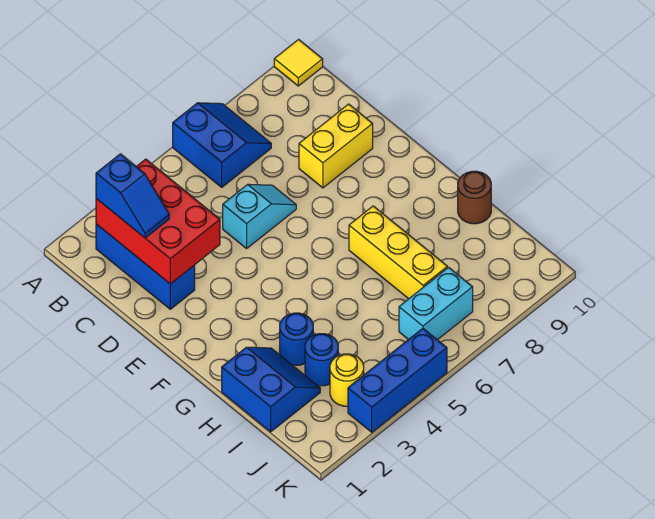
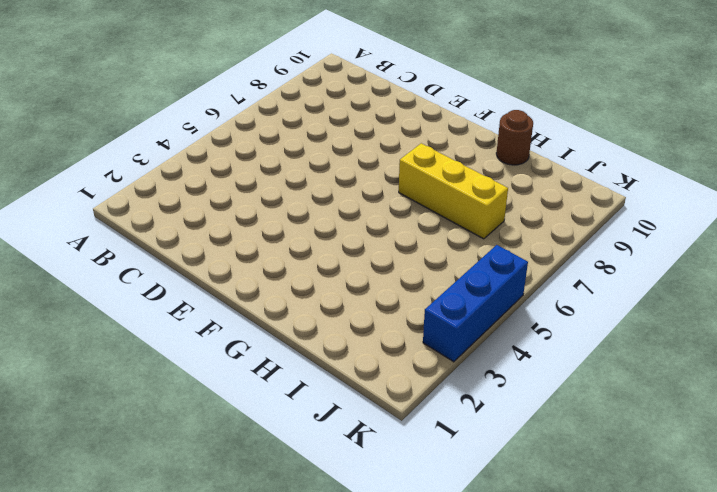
none -> blue 2x2 slope [173,103,271,187]
none -> yellow 1x1 tile [274,40,323,86]
none -> blue 1x3 brick [96,224,195,309]

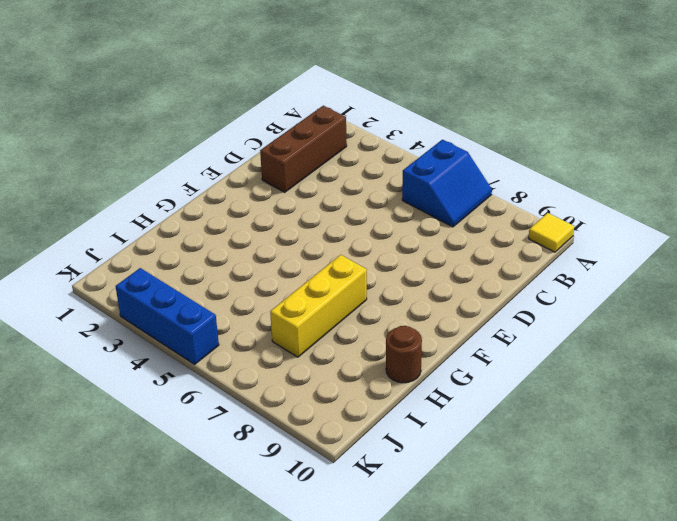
brown 1x3 brick [260,106,347,192] -> blue 1x3 brick [96,224,195,309]
none -> cyan 1x2 slope [223,184,296,248]
none -> yellow 1x2 brick [299,104,373,188]
none -> blue 2x2 slope [222,347,320,432]

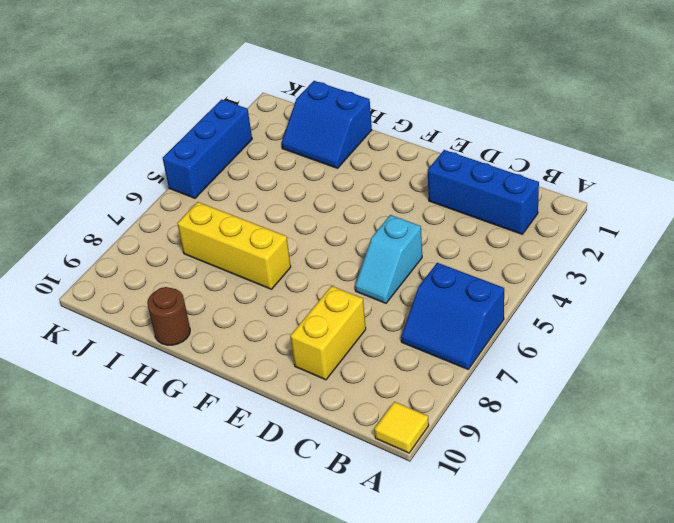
none -> blue 1x1 round brick [280,313,313,365]
none -> blue 1x1 round brick [305,334,338,386]
none -> yellow 1x1 round brick [330,354,364,406]

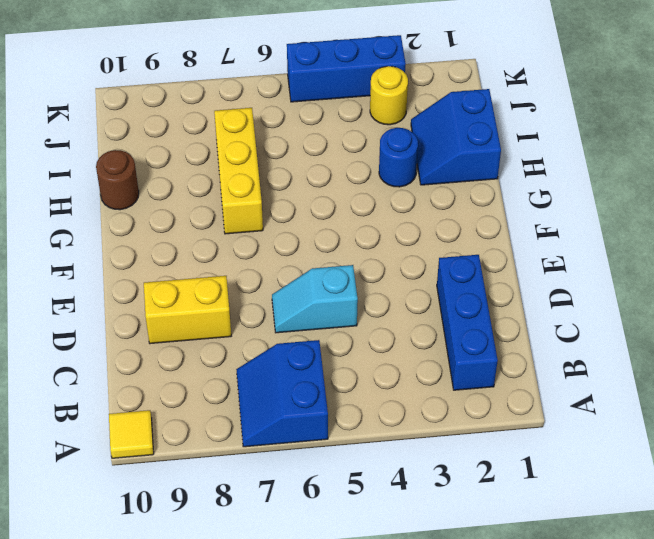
none -> blue 1x1 round brick [305,334,338,386]
none -> cyan 1x2 brick [399,267,473,340]
none -> red 2x3 brick [96,159,220,284]

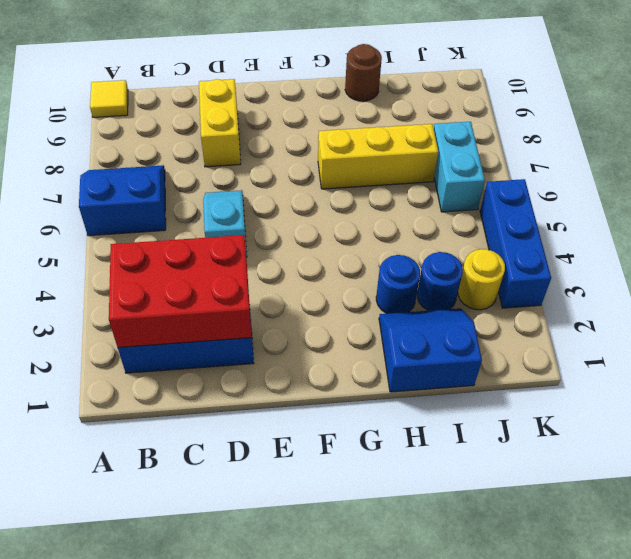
none -> blue 1x2 slope [96,154,169,238]

